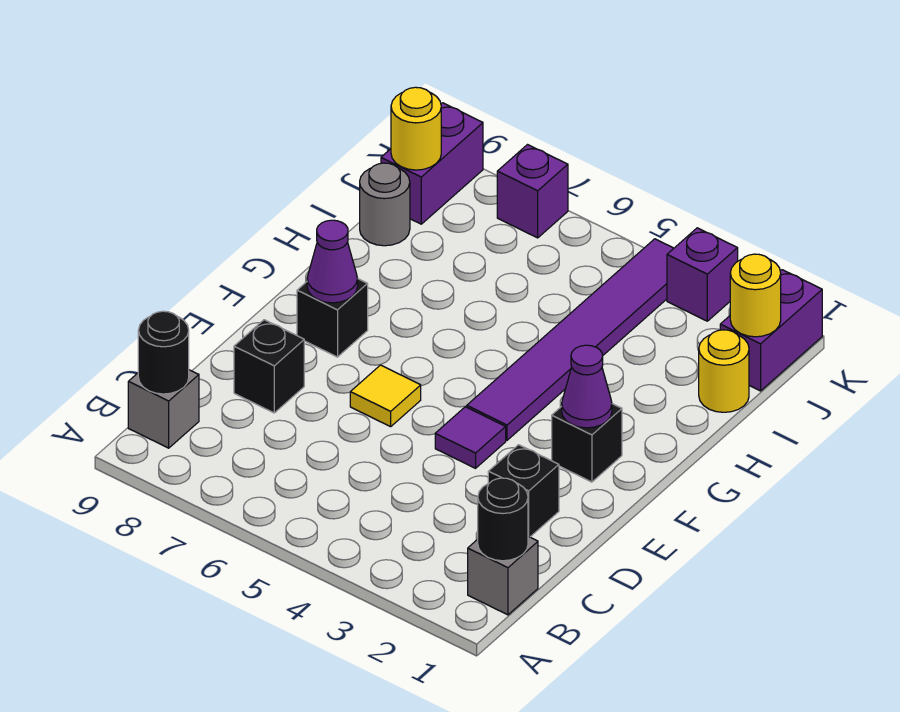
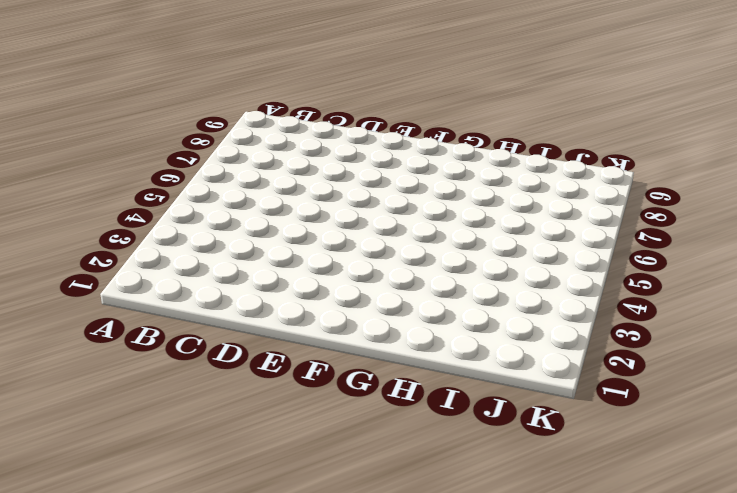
none -> grey 1x1 brick [468,536,538,615]
none -> grey 1x1 brick [128,370,199,448]
none -> black 1x1 brick [488,445,559,537]

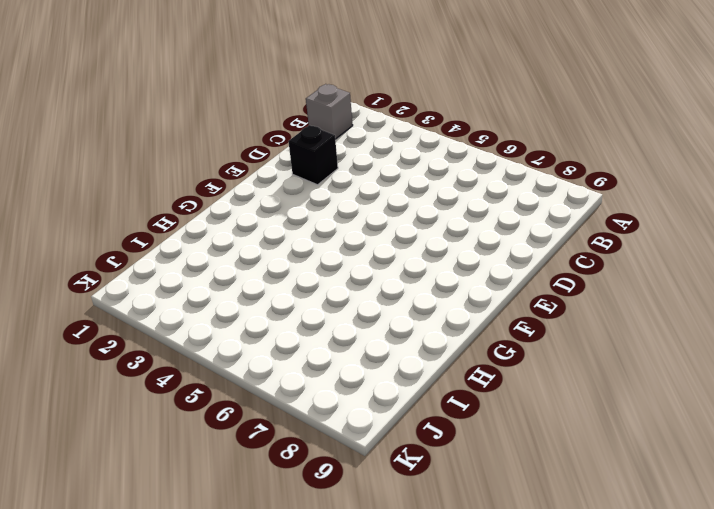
none -> grey 1x1 brick [128,370,199,448]
none -> black 1x1 brick [234,320,304,413]
none -> purple 1x1 tile [435,407,506,468]

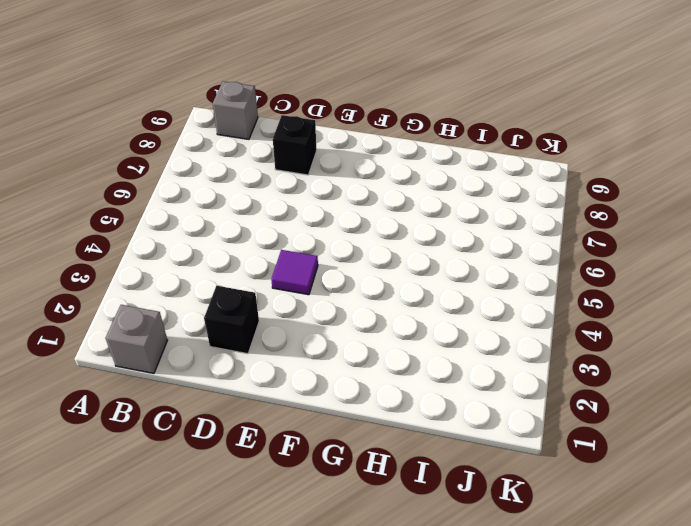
none -> yellow 1x1 tile [350,365,421,427]
none -> black 1x1 brick [552,404,622,482]
none -> purple 1x6 tile [467,239,674,440]

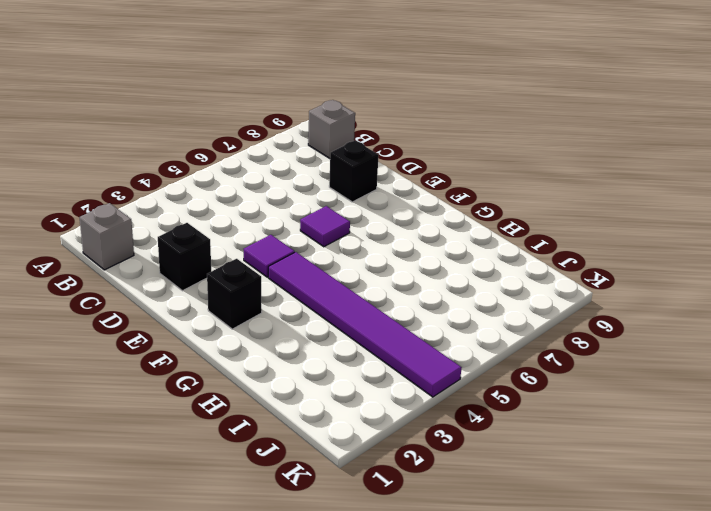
purple 1x1 tile [300,206,350,247] -> yellow 1x1 tile [350,365,421,427]
none -> black 1x1 brick [297,279,368,357]
none -> yellow 1x1 round brick [699,330,749,412]
none -> grey 1x1 round brick [360,163,410,246]

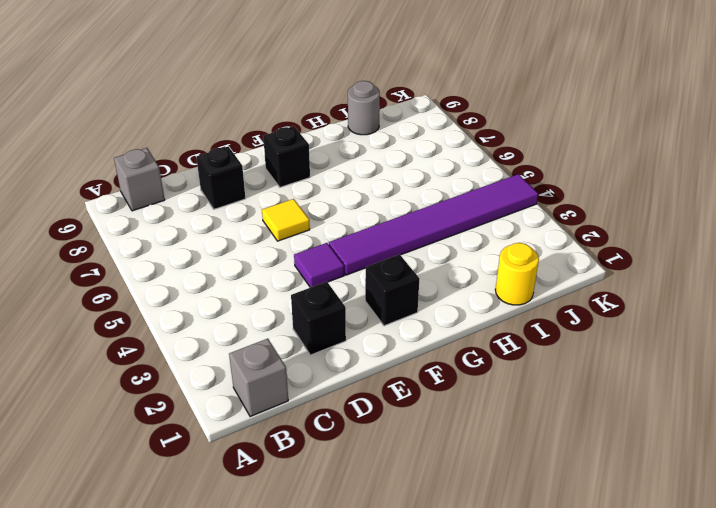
none -> purple 1x2 brick [720,270,822,391]
none -> purple 1x2 brick [381,103,483,224]
none -> purple 1x1 brick [667,228,738,321]

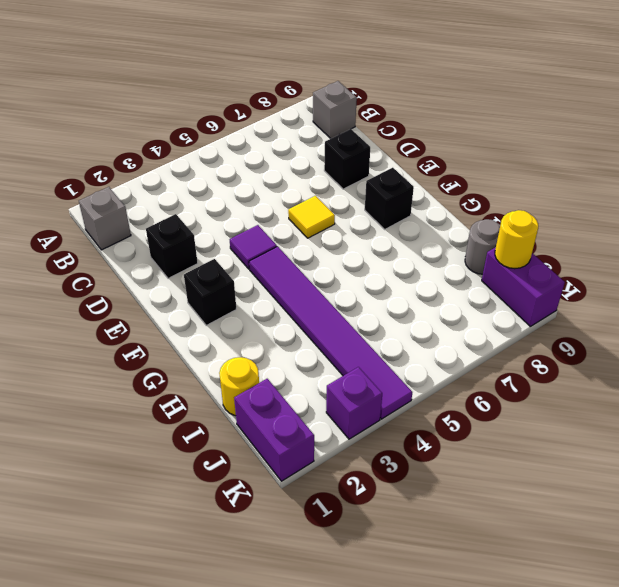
none -> purple 1x1 brick [497,145,568,238]
none -> black 1x1 round brick [478,478,528,561]
none -> black 1x1 round brick [138,311,189,394]

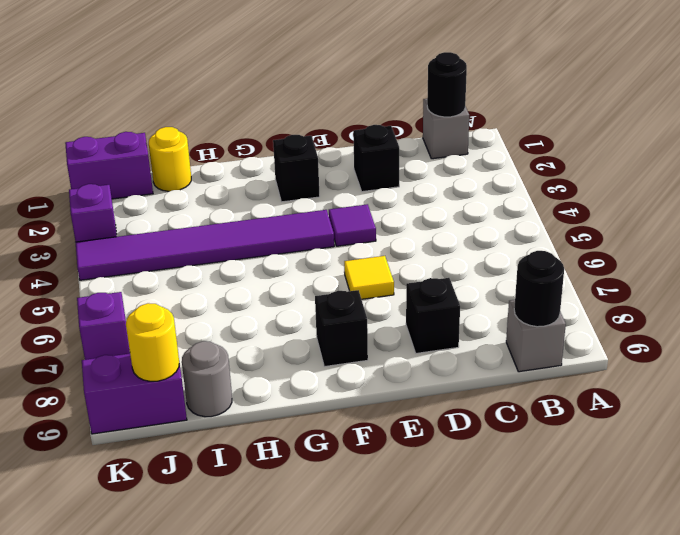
none -> purple 1x1 cone [562,345,612,428]
none -> purple 1x1 cone [307,220,358,303]
none -> yellow 1x1 round brick [730,254,781,337]

